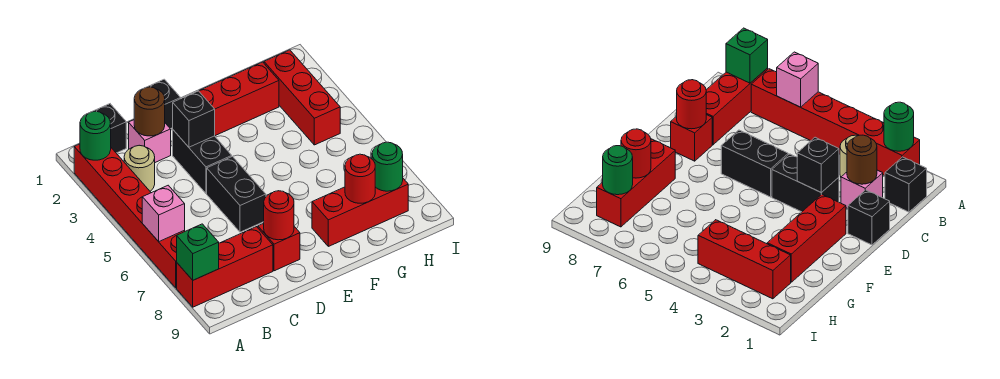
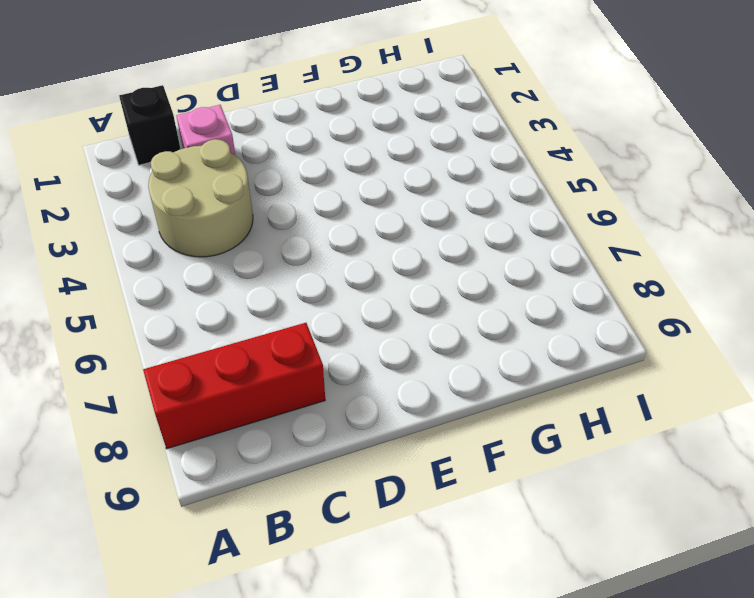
tan 2x2 round brick [148,139,253,257] -> tan 1x1 round brick [124,145,155,191]
none -> red 1x6 brick [74,144,185,288]
none -> black 1x1 brick [146,79,181,129]
none -> black 1x2 brick [173,130,232,193]

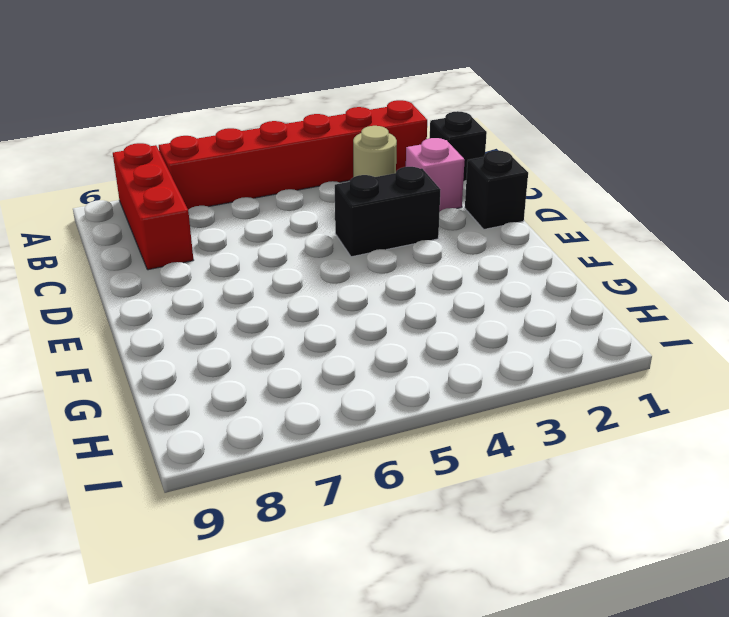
none -> black 1x2 brick [207,156,266,232]
none -> red 1x1 brick [258,223,300,271]
none -> red 1x3 brick [199,62,279,136]

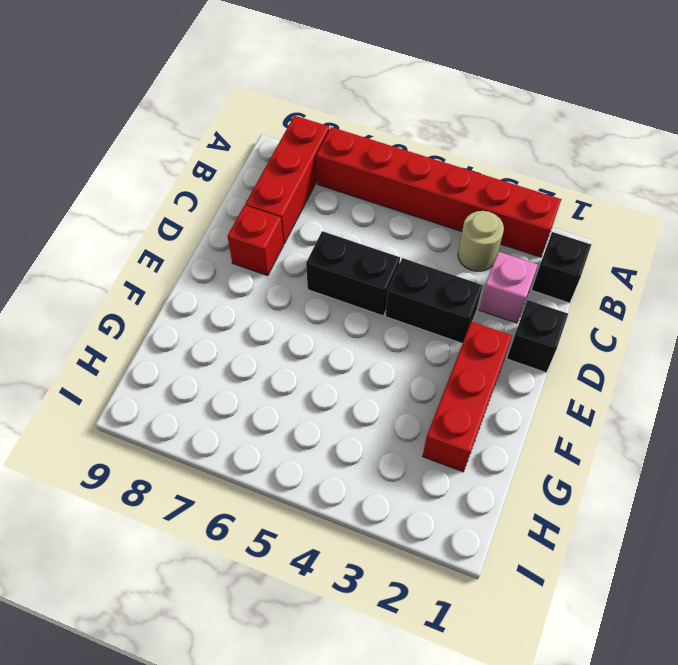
none -> red 1x3 brick [312,179,408,246]
none -> red 1x3 brick [264,50,340,145]
none -> green 1x1 round brick [80,111,111,160]

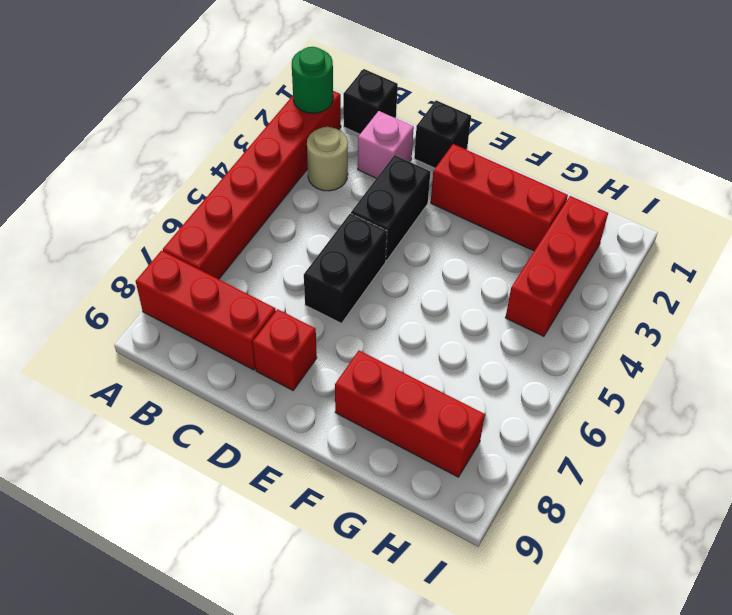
none -> pink 1x1 brick [142,185,185,242]
none -> green 1x1 brick [177,224,219,280]
none -> brown 1x1 round brick [134,87,165,136]

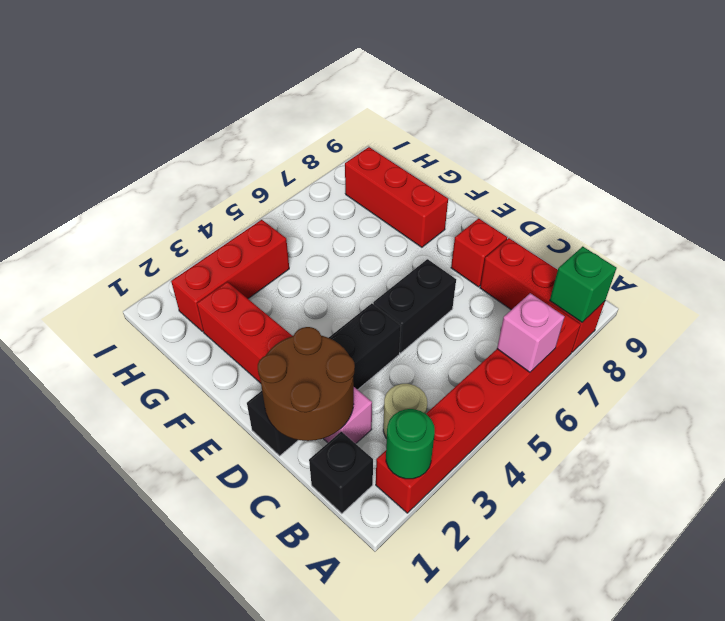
brown 2x2 round brick [258,327,355,441] -> brown 1x1 round brick [134,87,165,136]
none -> black 1x1 brick [173,91,215,147]
none -> red 1x1 round brick [264,191,294,240]
none -> red 1x1 round brick [345,154,375,203]

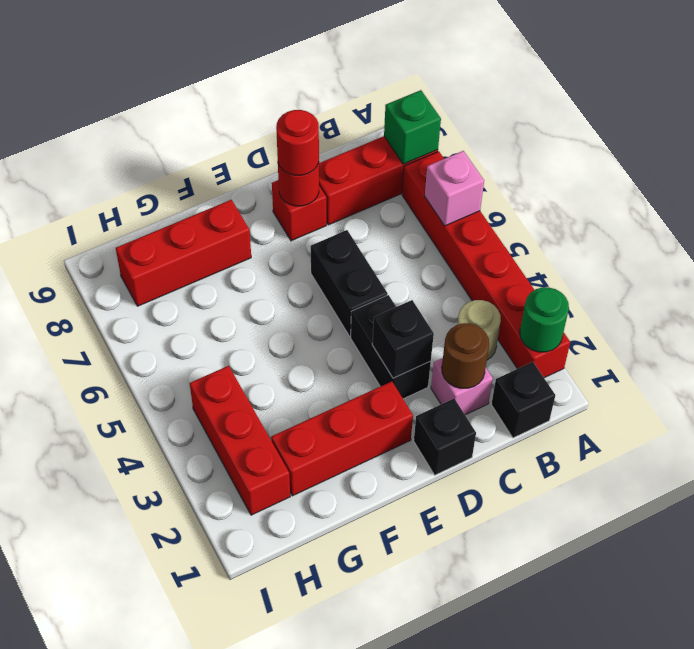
red 1x1 round brick [276,110,319,175] -> red 1x1 round brick moved to [345,154,375,203]
none -> green 1x1 round brick [372,142,403,191]

